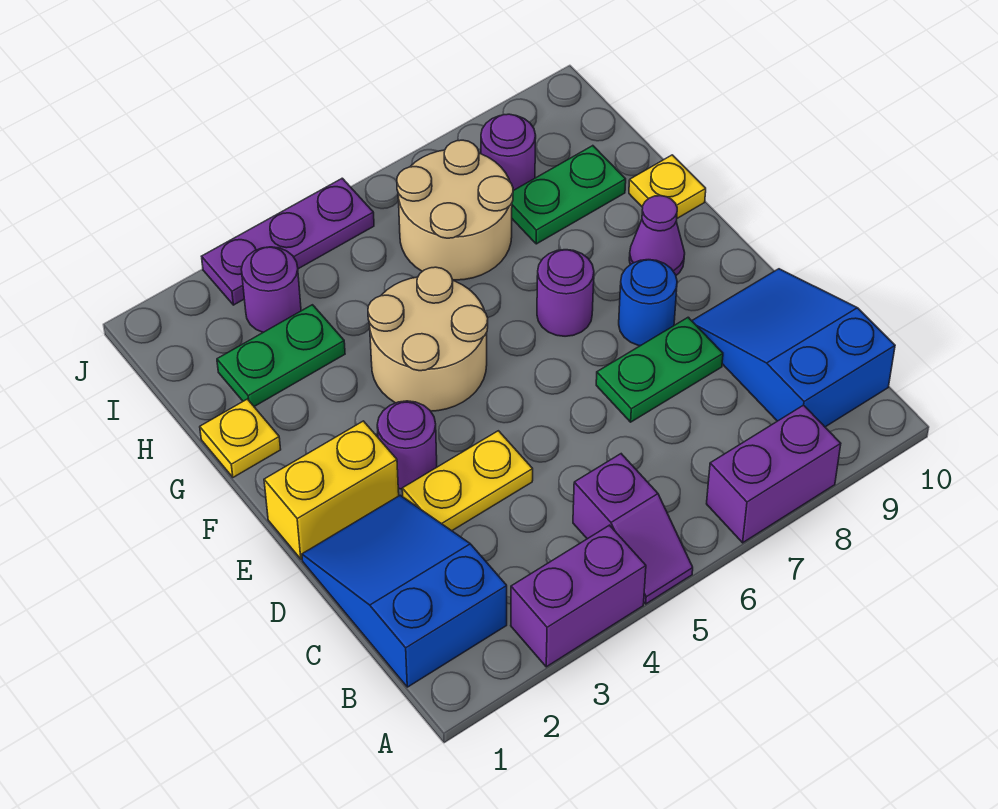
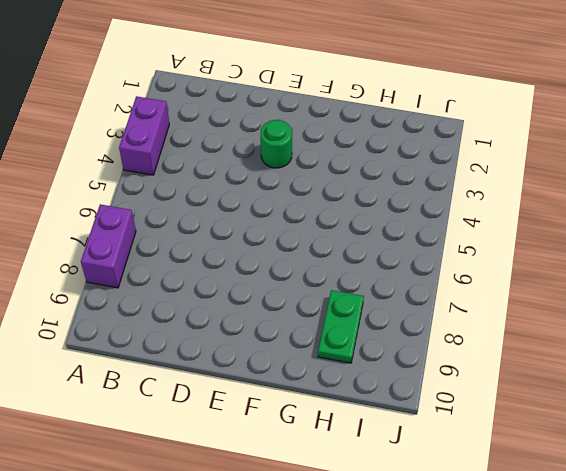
green 1x1 round brick [261,120,292,168] -> purple 1x1 round brick [377,401,437,489]
none -> purple 1x2 slope [573,454,693,604]
none -> blue 2x3 slope [302,495,507,687]
none -> blue 2x3 slope [692,269,895,427]

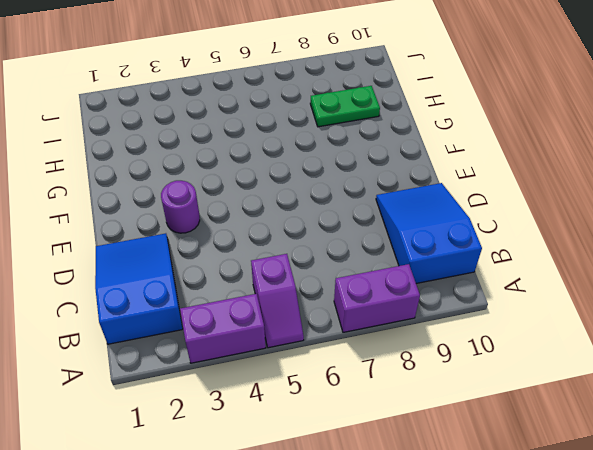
none -> yellow 1x2 plate [402,431,533,531]
none -> green 1x2 plate [596,317,723,422]
none -> yellow 1x2 brick [264,421,399,559]

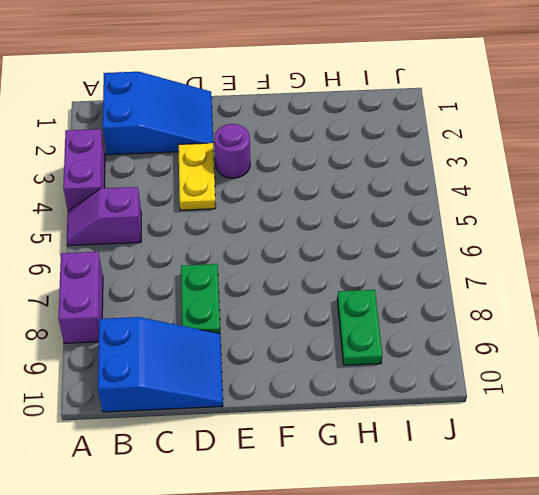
none -> yellow 1x2 brick [264,421,399,559]
none -> blue 1x1 round brick [619,260,677,346]
none -> tan 2x2 round brick [368,267,488,411]

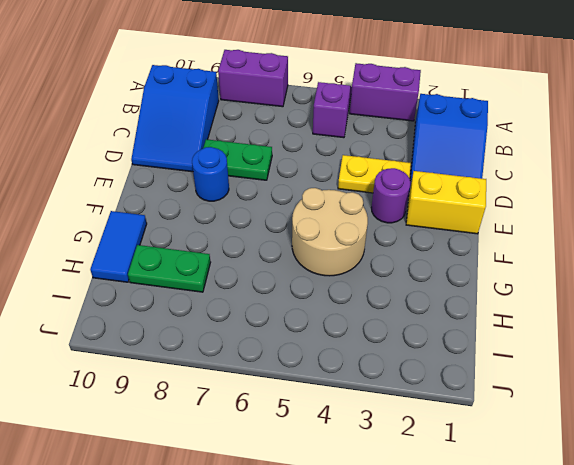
blue 1x2 tile [90,211,147,282] -> yellow 1x1 plate [629,155,706,218]
none -> purple 1x1 round brick [537,250,594,336]
none -> purple 1x1 cone [629,196,685,275]
none -> yellow 1x1 plate [200,399,281,477]

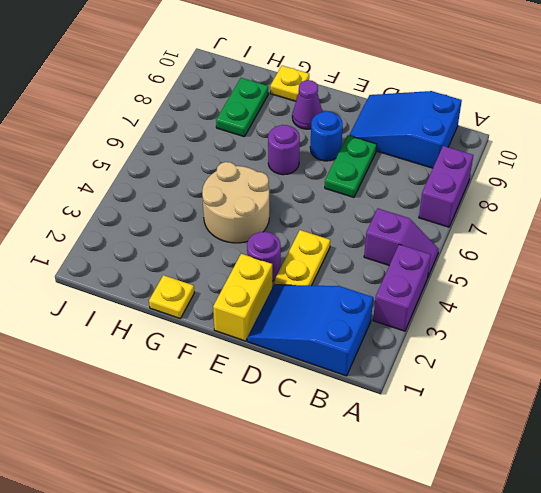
none -> green 1x2 plate [217,305,345,406]
none -> tan 2x2 round brick [397,140,513,280]
none -> purple 1x1 round brick [241,247,301,332]

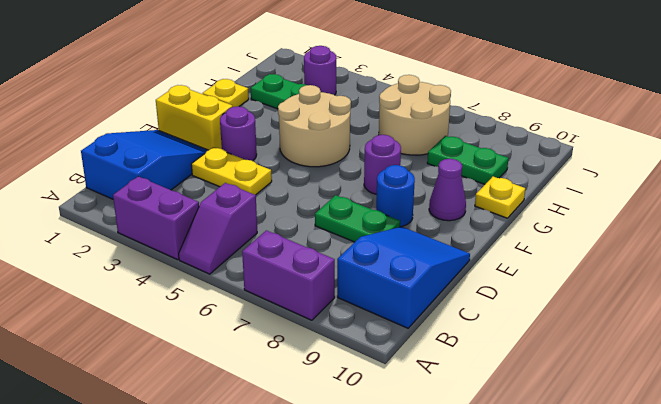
none -> purple 1x1 round brick [481,114,536,191]
none -> purple 1x3 plate [202,178,374,305]

